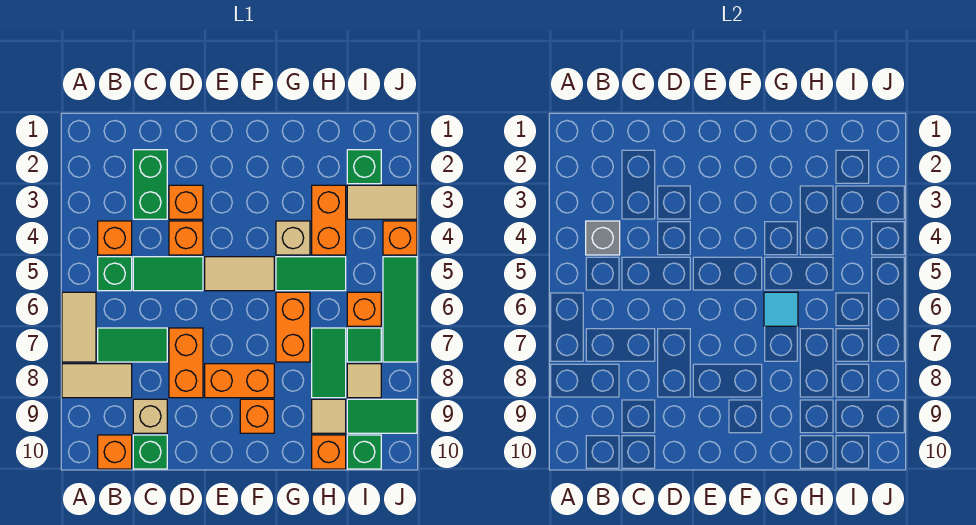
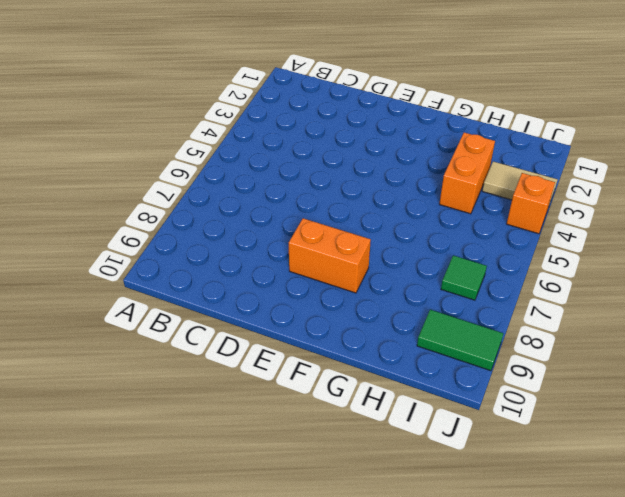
none -> tan 1x2 tile [62,292,96,362]
none -> tan 1x2 tile [62,364,132,398]
none -> orange 1x1 brick [98,221,132,255]
none -> green 1x1 brick [98,257,132,291]

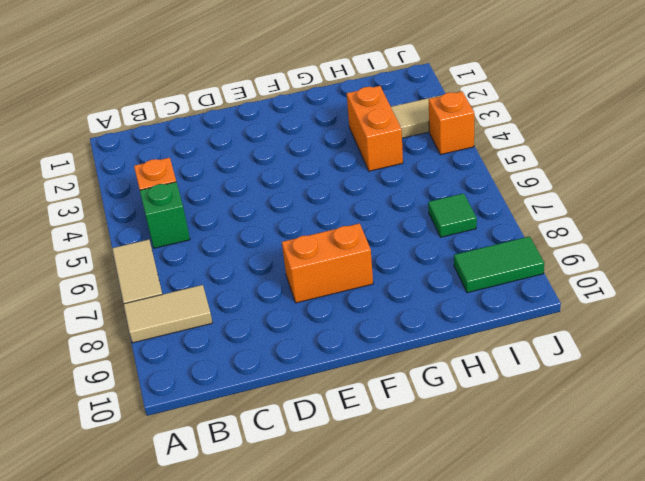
none -> green 1x2 tile [98,328,167,362]
none -> orange 1x1 brick [98,435,132,469]
none -> green 1x2 brick [133,150,167,219]
none -> green 1x2 tile [133,257,203,291]

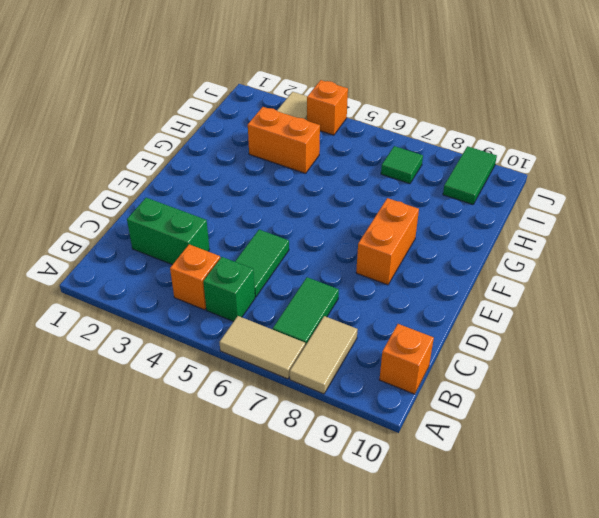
none -> tan 1x1 brick [133,399,167,433]
none -> green 1x1 brick [133,435,167,469]
none -> orange 1x1 brick [169,185,203,219]
none -> orange 1x1 brick [169,221,203,255]

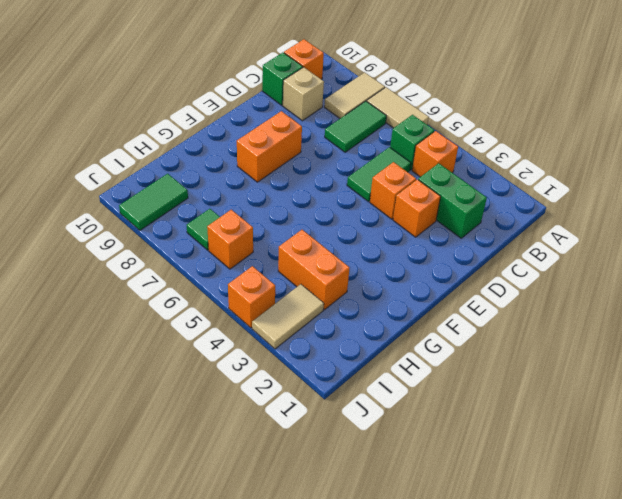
none -> orange 1x2 brick [169,328,203,398]
none -> tan 1x2 tile [205,257,274,291]
none -> orange 1x1 brick [240,399,274,433]
none -> tan 1x1 brick [276,221,310,255]

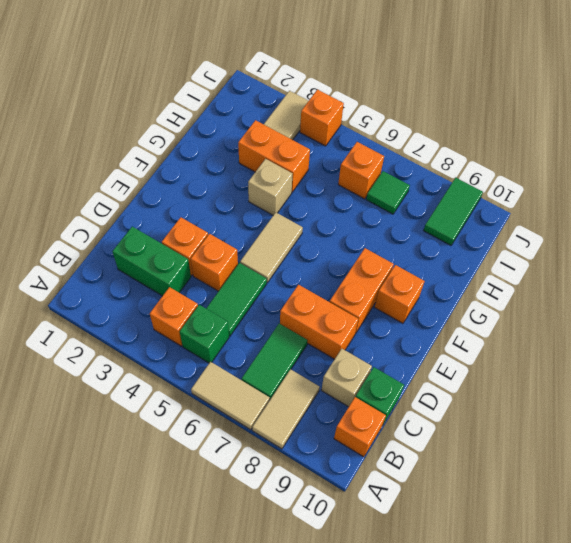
none -> green 1x2 tile [276,257,346,291]
none -> orange 1x2 brick [276,292,310,362]
none -> green 1x2 tile [312,328,346,398]
none -> tan 1x1 tile [312,399,346,433]

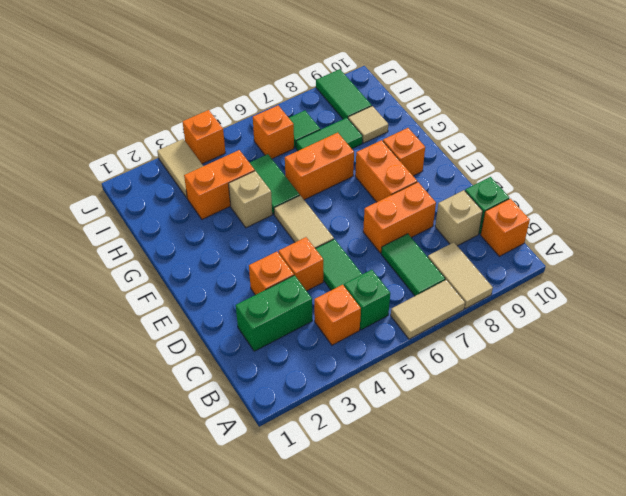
none -> orange 1x1 brick [312,435,346,469]
none -> green 1x1 brick [347,150,381,184]
none -> tan 1x1 tile [347,364,381,398]
none -> green 1x1 brick [347,435,381,469]

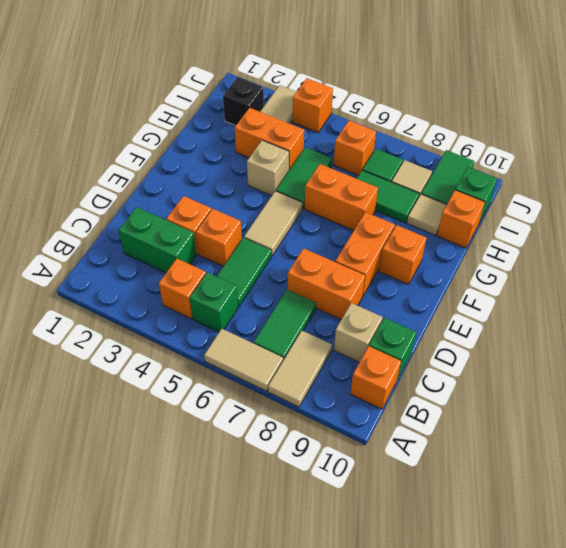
black 1x1 brick [223,77,264,125] -> green 1x1 brick [347,150,381,184]
none -> green 1x3 tile [383,257,417,362]
none -> grey 1x1 brick [586,221,620,255]
none -> cyan 1x1 tile [764,292,798,326]

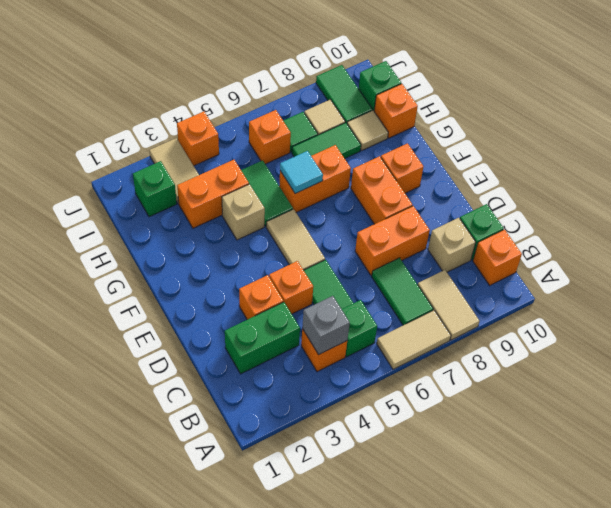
none -> green 1x3 tile [383,257,417,362]

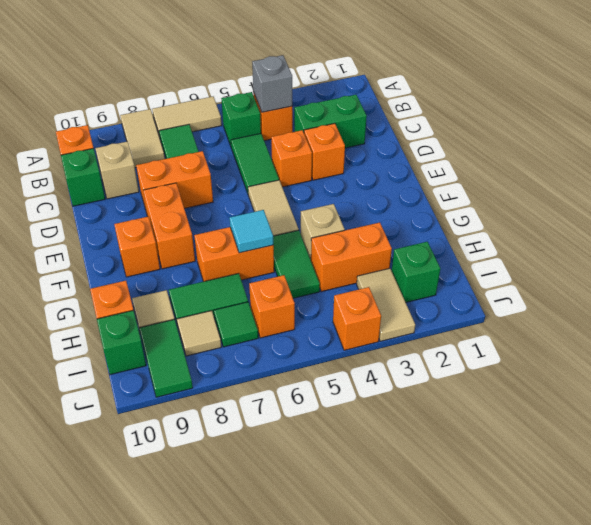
none -> green 1x3 tile [383,257,417,362]

